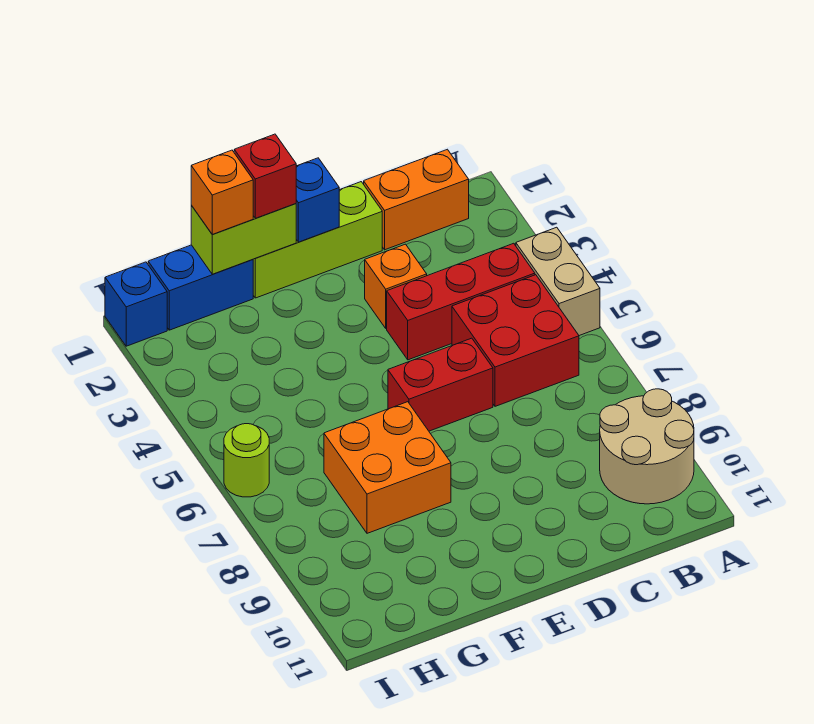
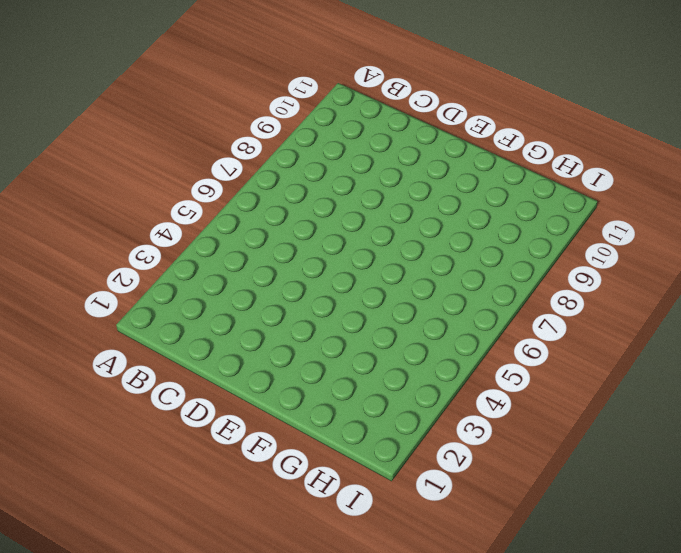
none -> tan 1x2 brick [516,227,600,336]
none -> tan 2x2 round brick [600,389,694,504]
none -> orange 1x2 brick [364,149,469,250]

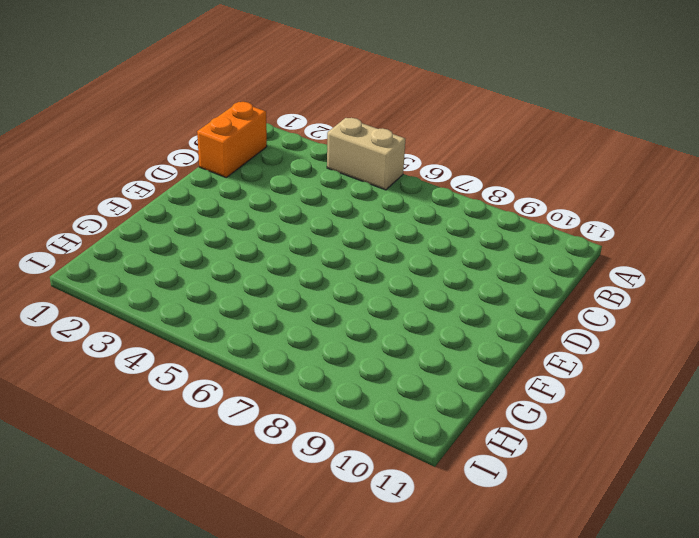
none -> tan 2x2 round brick [600,389,694,504]
none -> red 1x3 brick [387,243,535,360]
none -> red 2x2 brick [452,275,579,406]

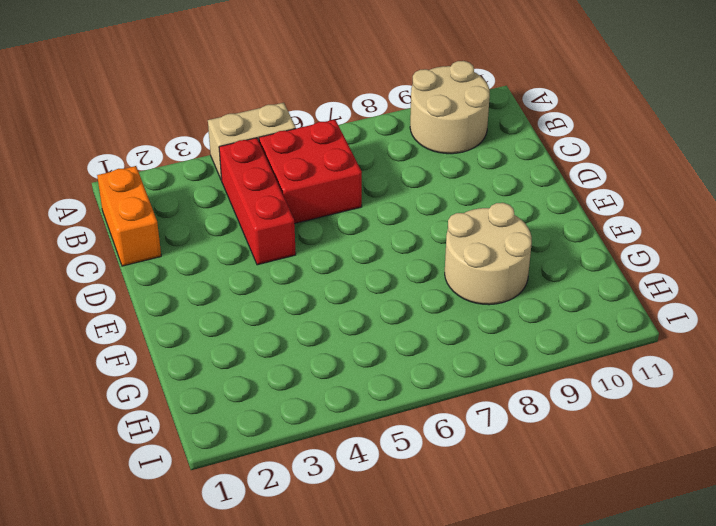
tan 2x2 round brick [445,203,532,305] -> orange 2x2 brick [324,402,451,533]
none -> lime 1x3 brick [253,182,382,298]
none -> orange 1x1 brick [365,244,427,328]
none -> red 1x2 brick [388,338,493,431]

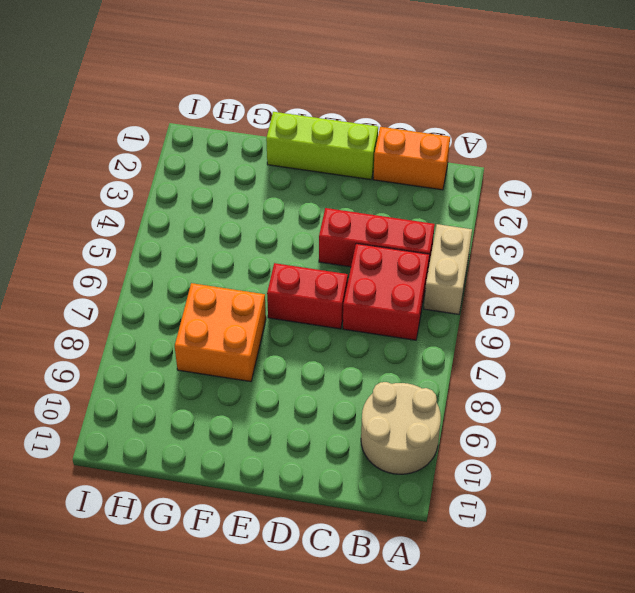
none -> orange 1x1 brick [365,244,427,328]
none -> blue 1x2 brick [148,245,253,330]
none -> blue 1x1 brick [105,262,167,346]

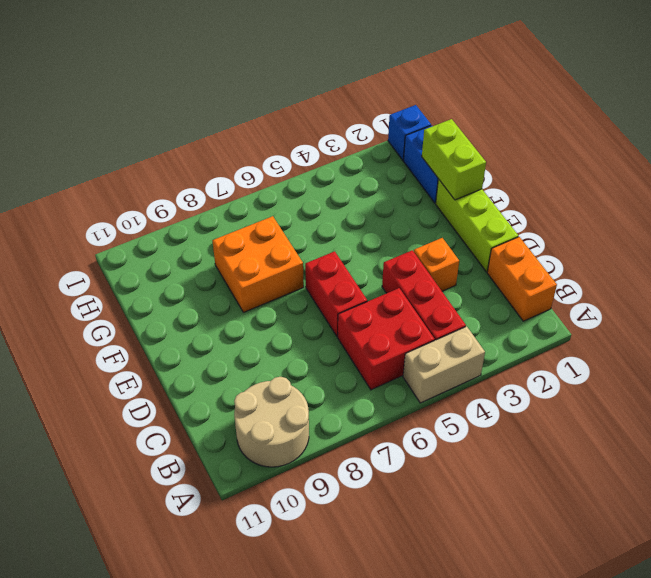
none -> lime 1x1 round brick [224,424,269,497]
none -> blue 1x1 brick [296,158,339,242]
none -> red 1x1 brick [234,134,296,218]

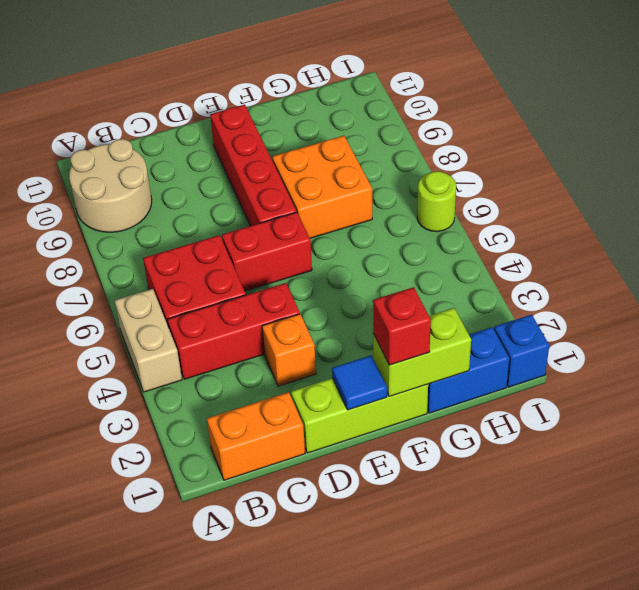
blue 1x1 tile [332,355,387,410] -> blue 1x1 brick [296,158,339,242]
red 1x4 brick [210,105,297,226] -> none
none -> orange 1x1 brick [191,150,253,235]

